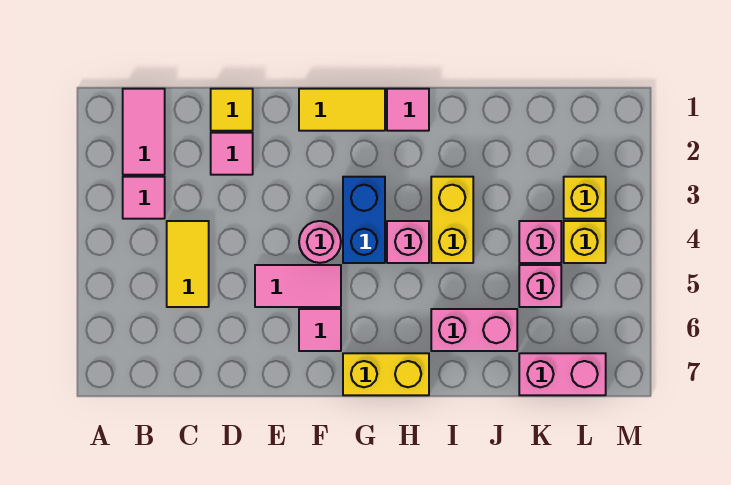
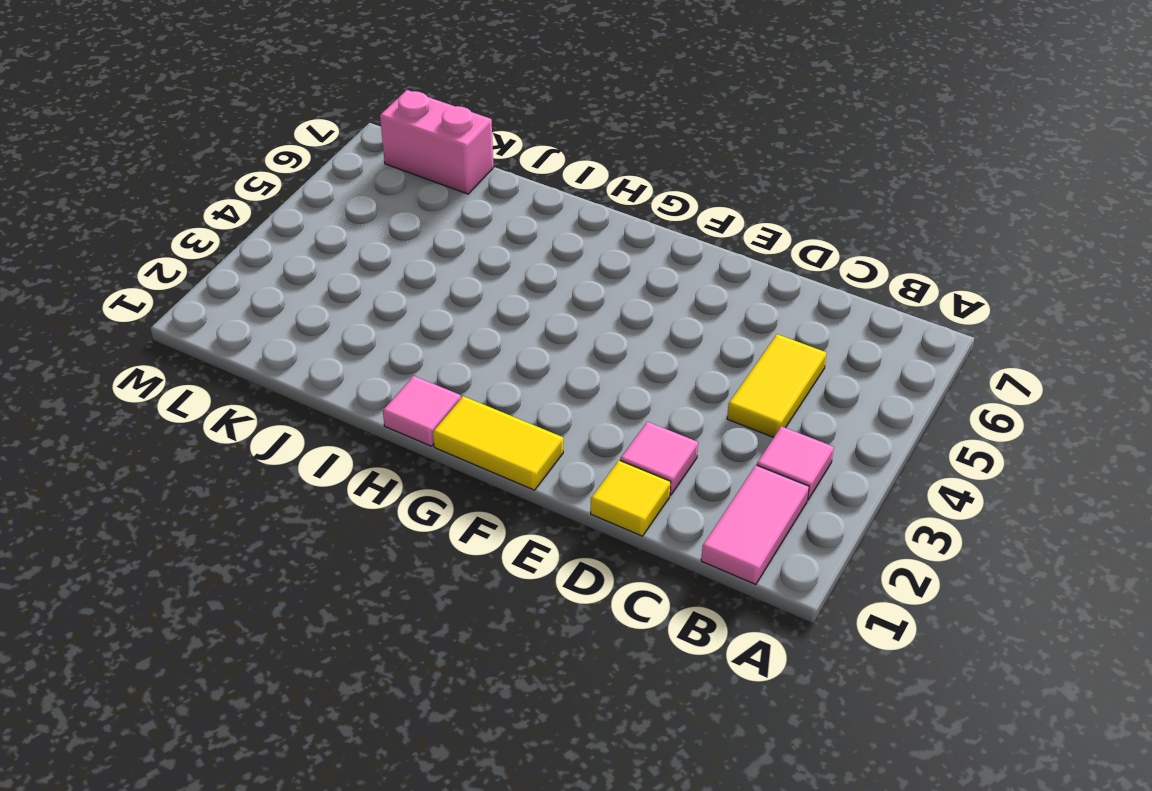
none -> pink 1x2 tile [255,265,341,307]
none -> pink 1x1 round brick [299,221,341,263]
none -> pink 1x1 tile [299,309,341,351]

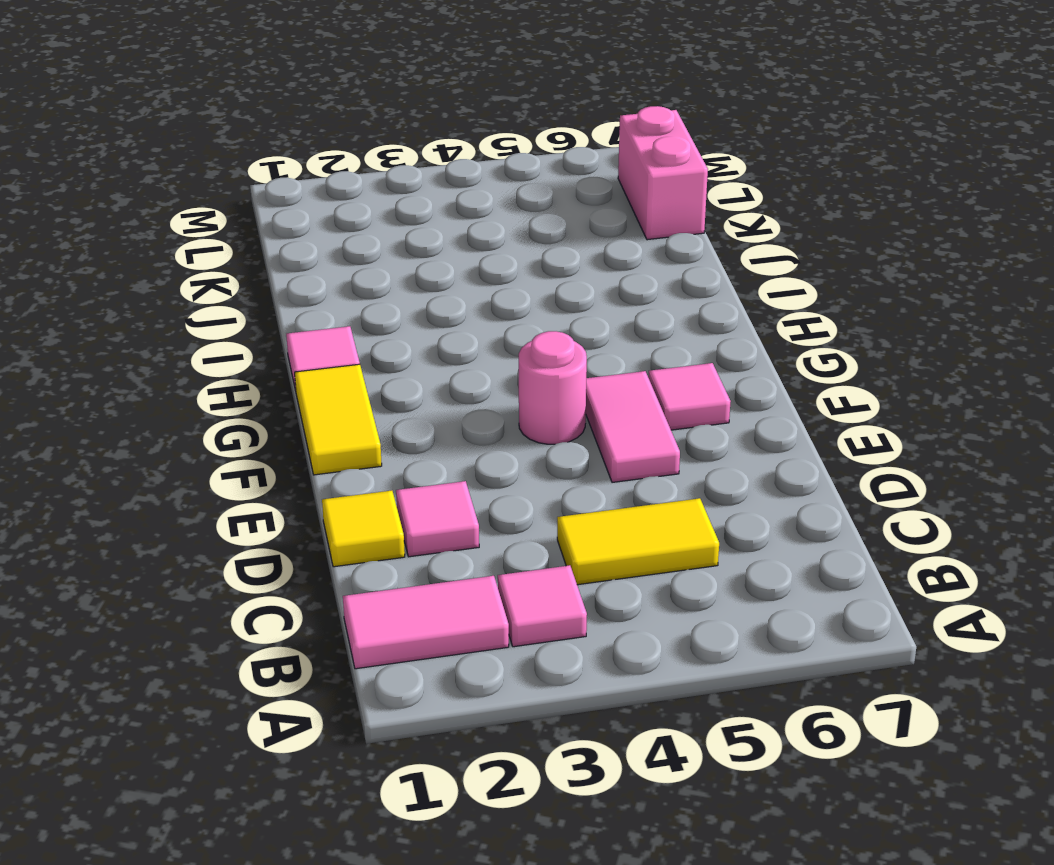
none -> blue 1x2 brick [343,177,385,263]
none -> yellow 1x2 brick [343,353,429,395]
none -> pink 1x1 brick [387,221,429,263]

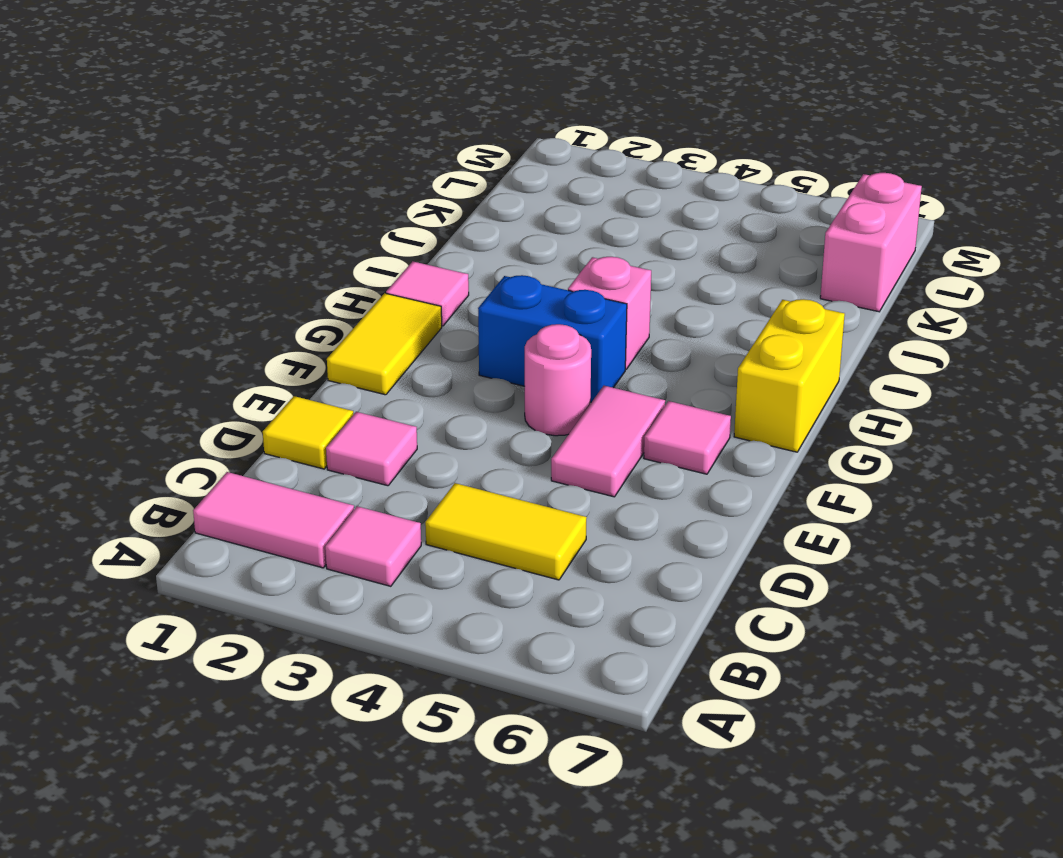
none -> yellow 1x2 brick [431,177,473,263]
none -> pink 1x2 brick [431,309,517,351]
none -> pink 1x1 brick [519,221,561,263]

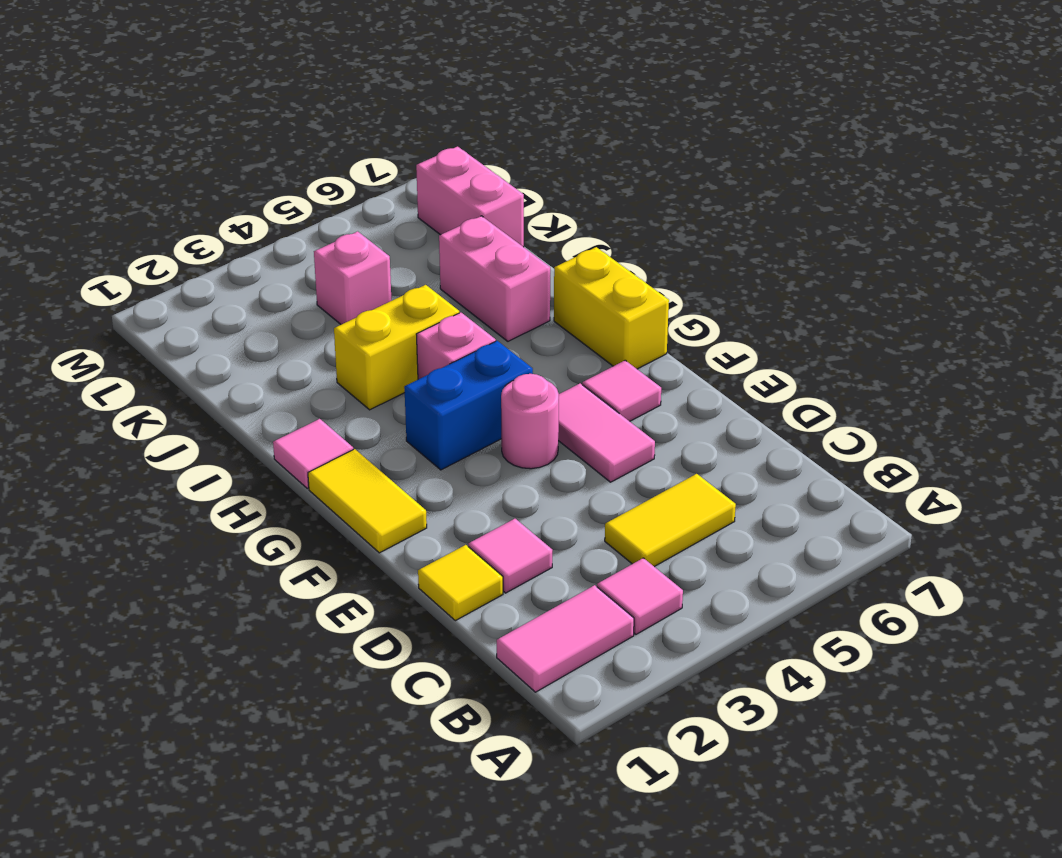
none -> pink 1x1 brick [519,265,561,307]
none -> yellow 1x1 brick [564,177,606,219]
none -> yellow 1x1 brick [564,221,606,263]

